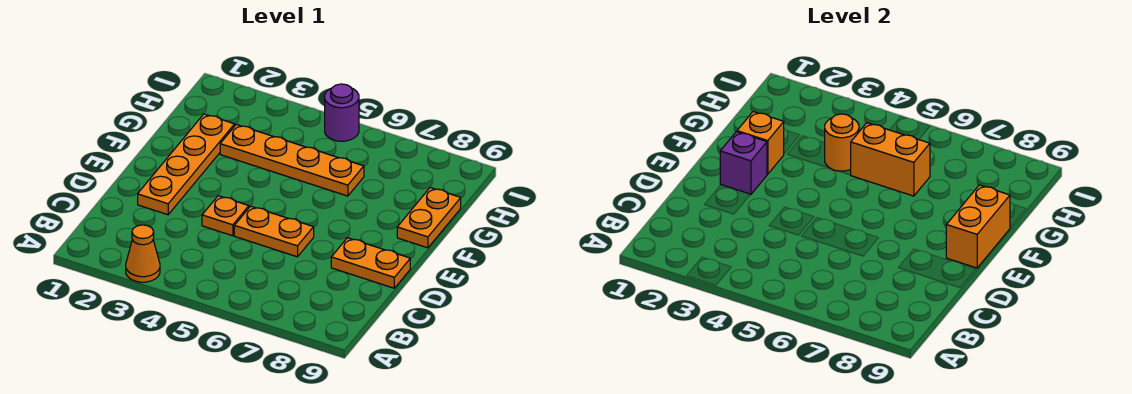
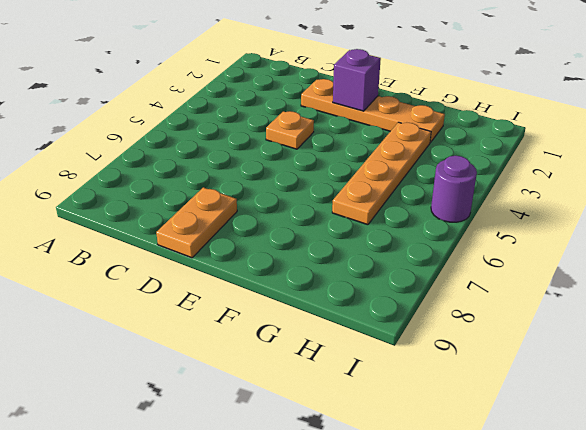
none -> orange 1x1 cone [126,225,160,282]
none -> orange 1x2 plate [234,206,314,257]
none -> orange 1x2 plate [397,188,461,248]

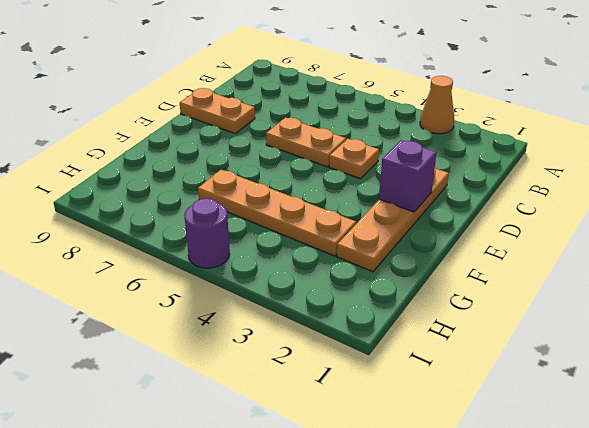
none -> orange 1x2 plate [397,188,461,248]
none -> orange 1x2 brick [946,185,1010,268]
none -> orange 1x1 brick [737,112,784,174]

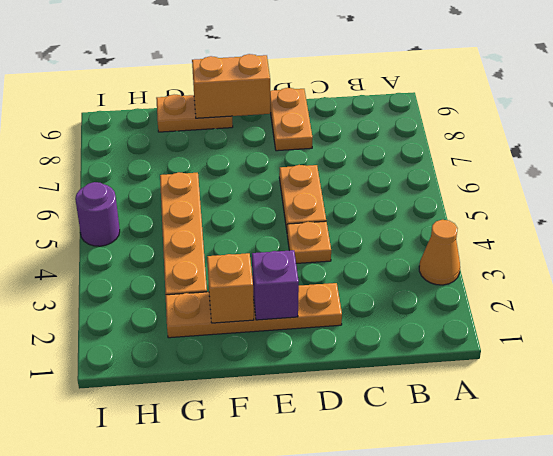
none -> orange 1x1 round brick [825,114,859,171]
none -> orange 1x2 brick [851,123,930,196]

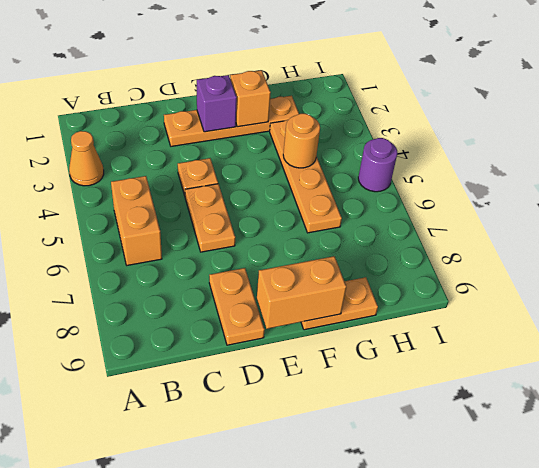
orange 1x2 brick [111,176,162,265] -> orange 1x2 brick moved to [851,123,930,196]

